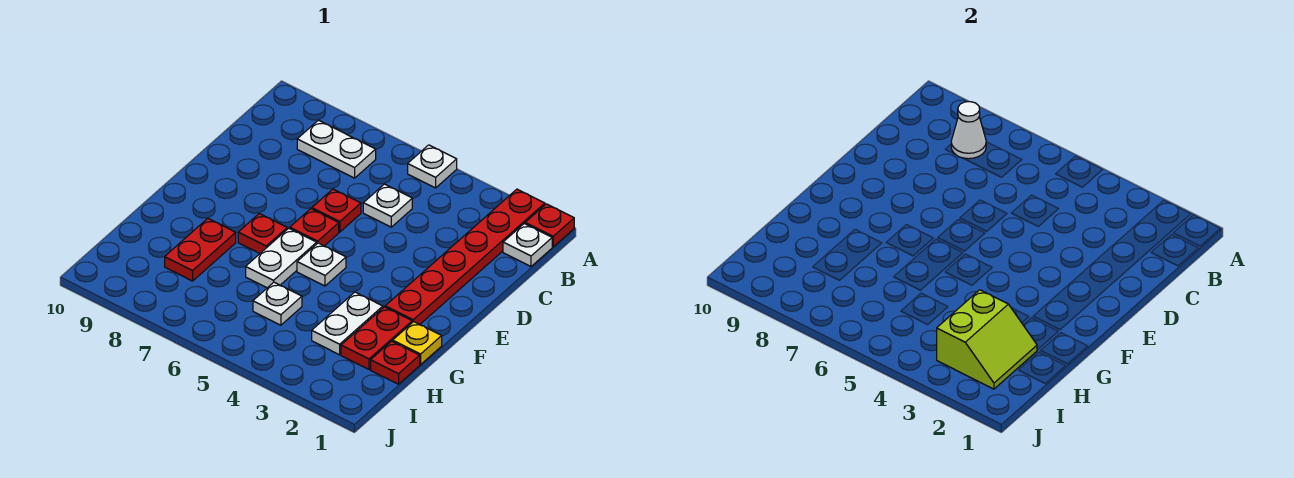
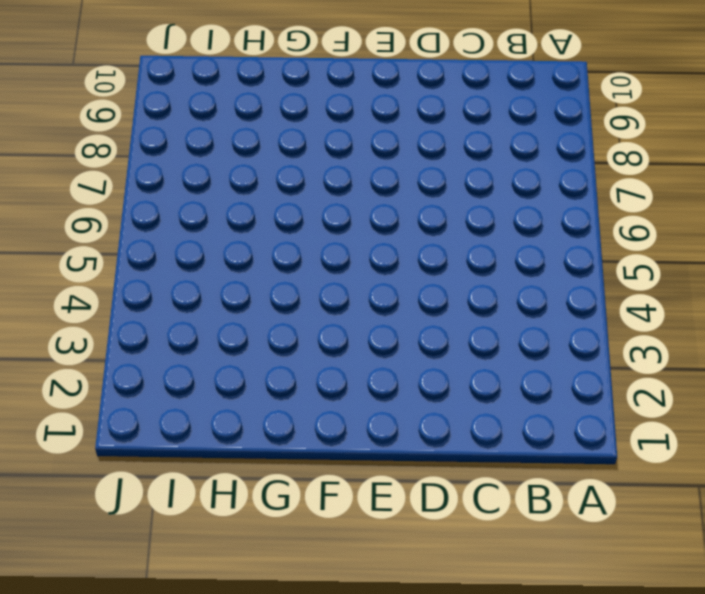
none -> red 1x1 plate [525,204,574,247]
none -> red 1x6 plate [385,189,545,324]
none -> white 1x1 plate [408,145,457,188]

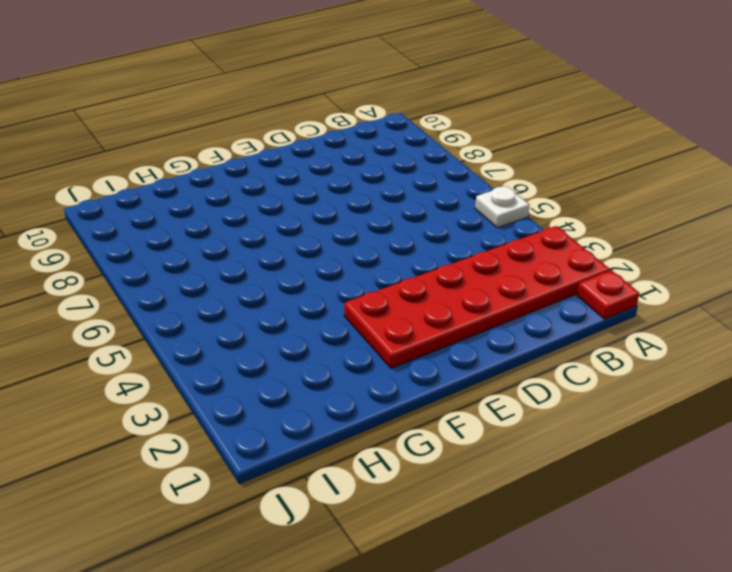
red 2x6 plate [344,226,610,368] -> red 1x6 plate [385,189,545,324]
none -> white 1x1 plate [503,224,552,266]
none -> white 1x2 plate [297,120,376,178]
none -> white 1x1 plate [363,184,412,227]

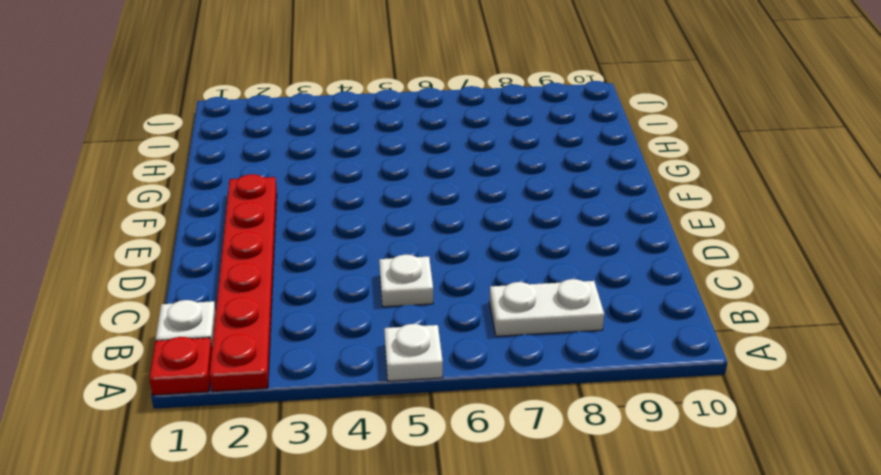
none -> red 1x1 plate [312,189,361,232]
none -> red 1x1 plate [290,209,339,246]
none -> white 1x1 plate [297,243,346,286]

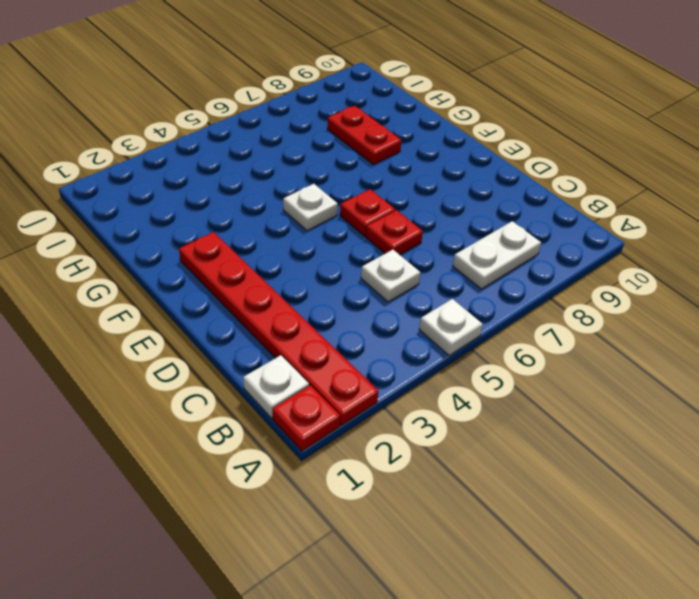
none -> white 1x2 plate [246,228,317,288]
none -> red 1x1 plate [238,214,287,253]
none -> yellow 1x1 plate [393,322,442,365]

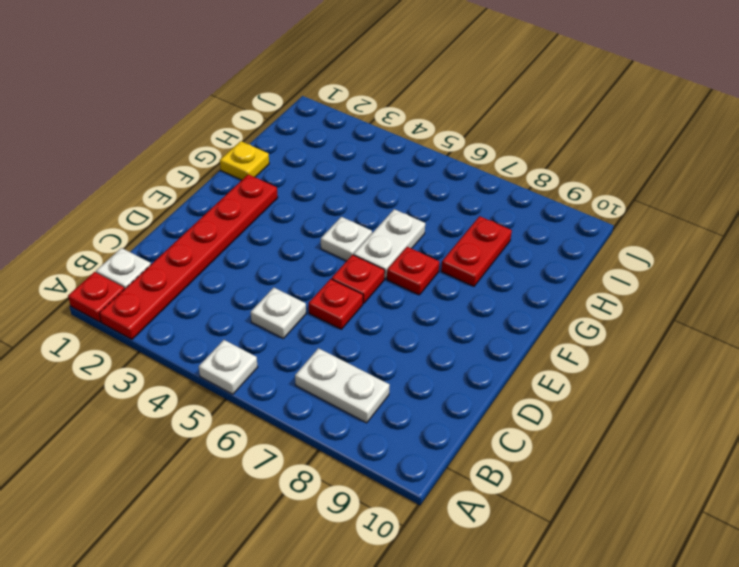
none -> red 1x2 plate [341,307,412,369]
none -> white 1x2 plate [312,292,383,355]
none -> red 1x1 plate [371,341,420,384]

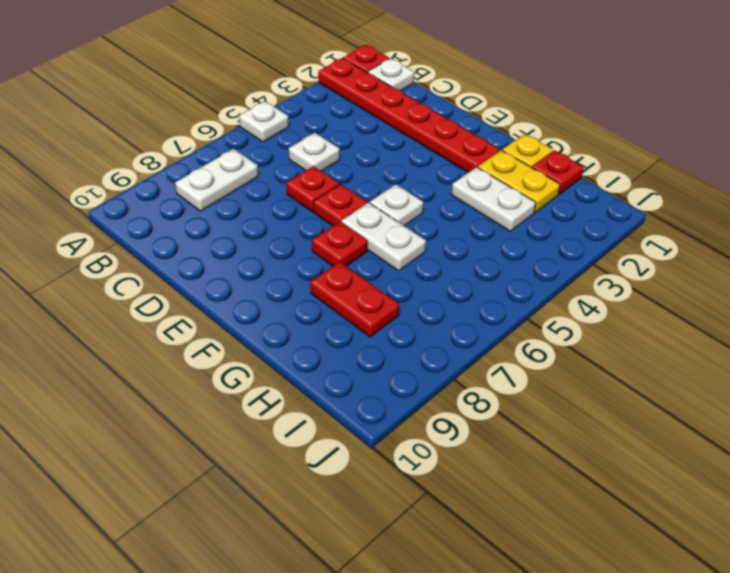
yellow 1x2 plate [478,150,560,213] -> red 1x2 plate [341,307,412,369]
none -> white 1x1 plate [253,282,302,325]
none -> white 1x1 cone [951,102,986,159]
none -> lime 2x2 slope [937,290,1037,389]

